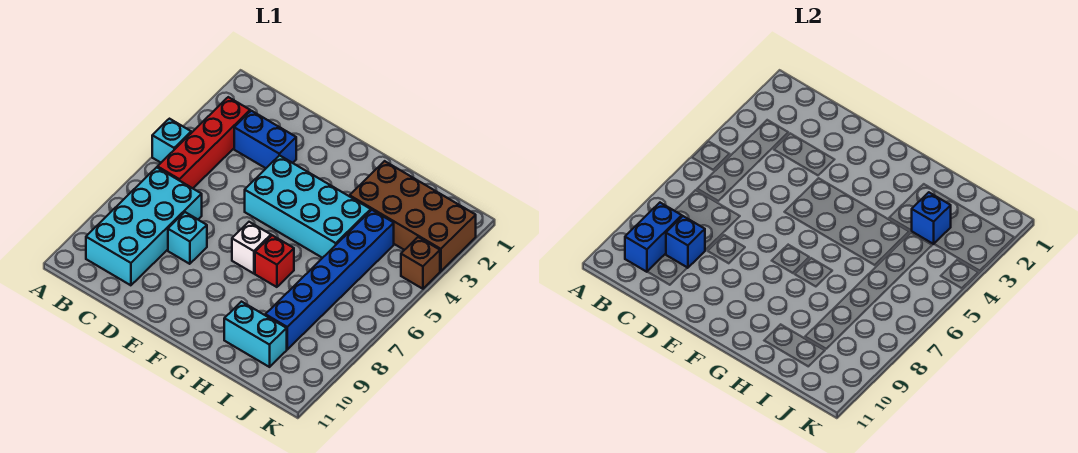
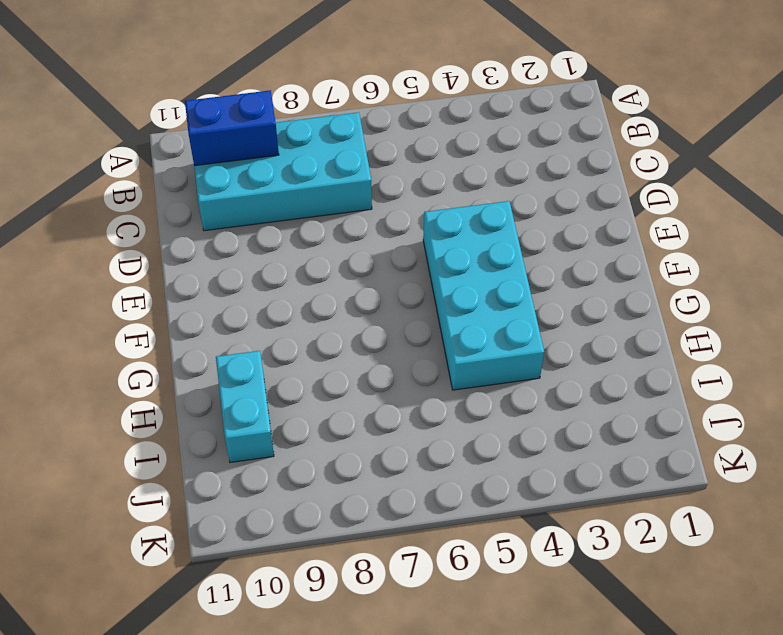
none -> cyan 1x1 brick [152,119,191,163]
none -> red 1x4 brick [157,97,250,188]
none -> blue 1x2 brick [234,111,296,168]

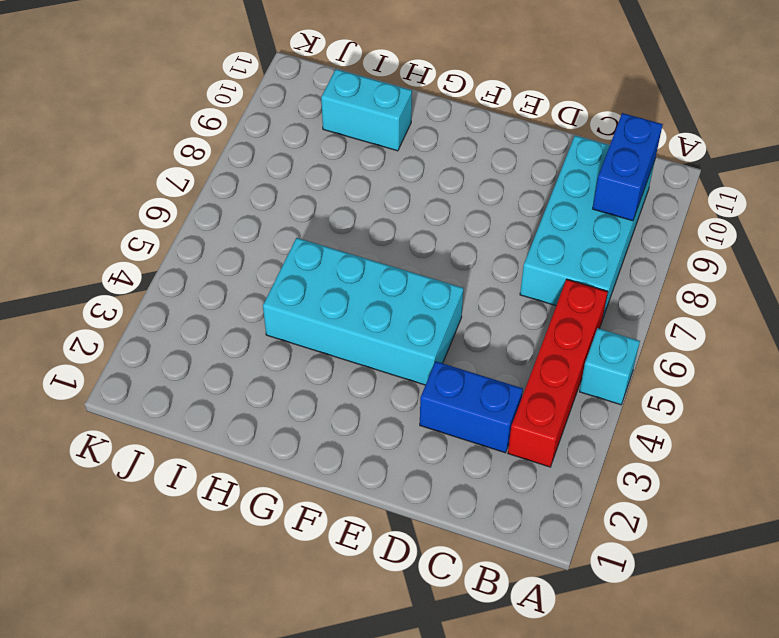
none -> cyan 1x1 brick [168,212,207,264]
none -> white 1x1 brick [232,222,271,274]
none -> red 1x1 brick [255,235,294,287]

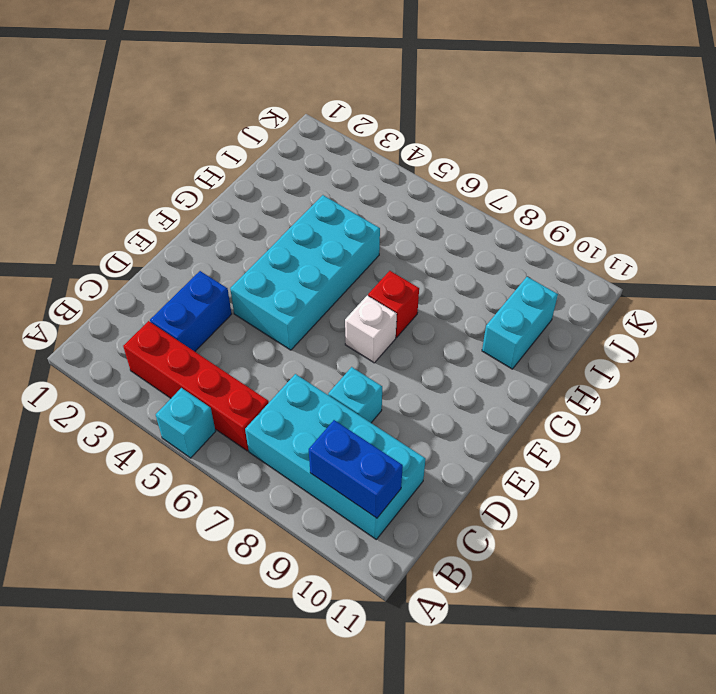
none -> brown 2x4 brick [350,161,476,271]
none -> blue 1x6 brick [265,210,394,349]
none -> brown 1x1 brick [401,237,440,289]

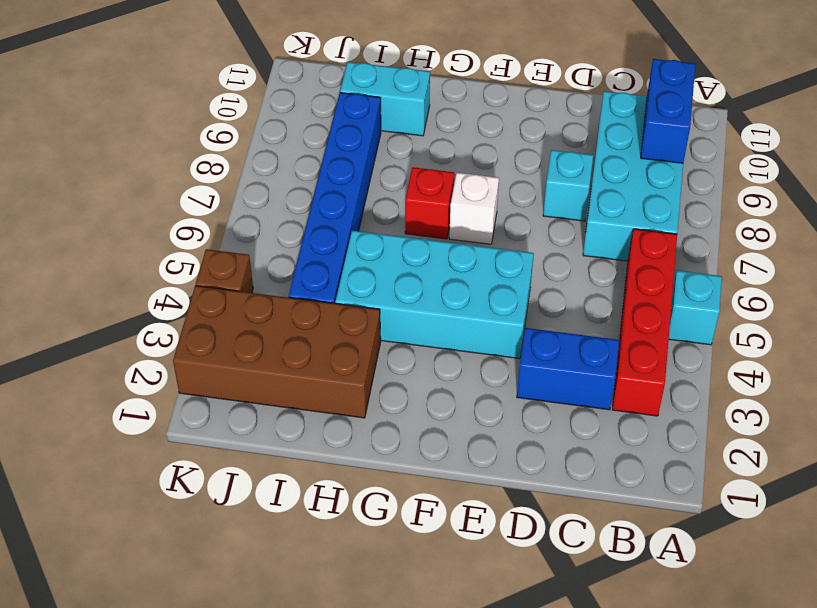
none -> blue 1x1 brick [666,216,705,268]
none -> blue 1x1 brick [912,192,951,244]

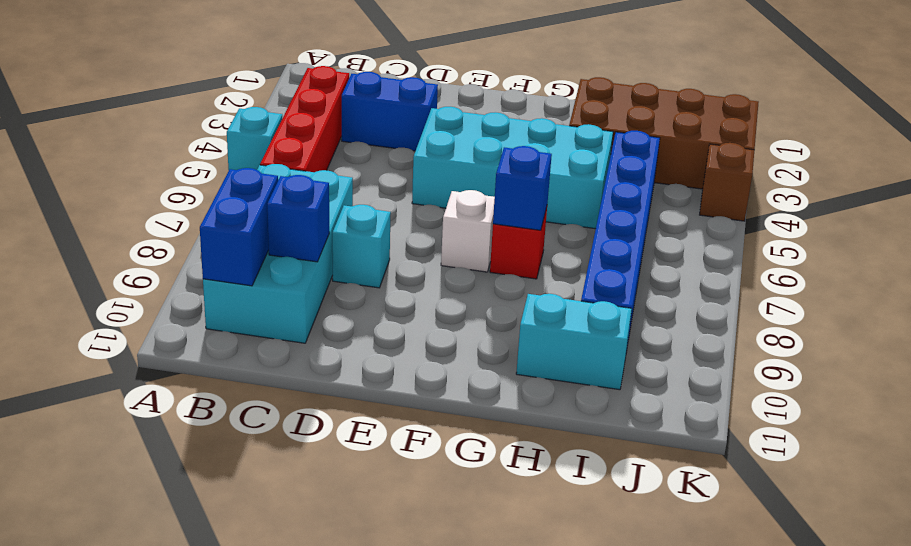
blue 1x1 brick [493,146,552,230] -> blue 1x1 brick moved to [912,192,951,244]

